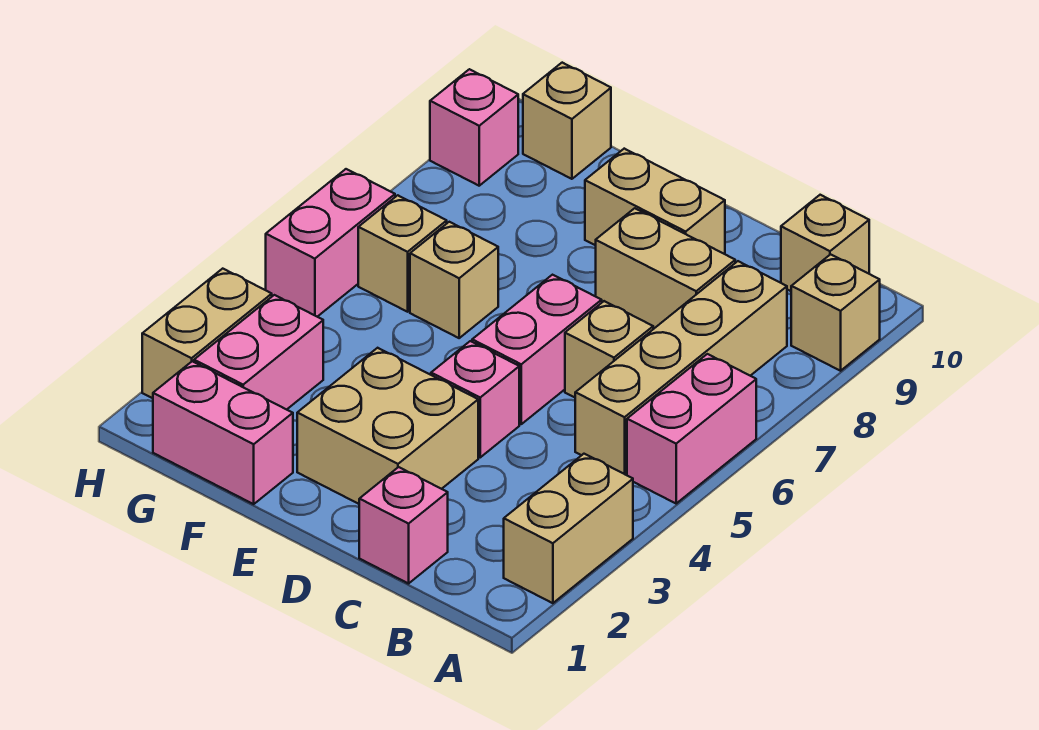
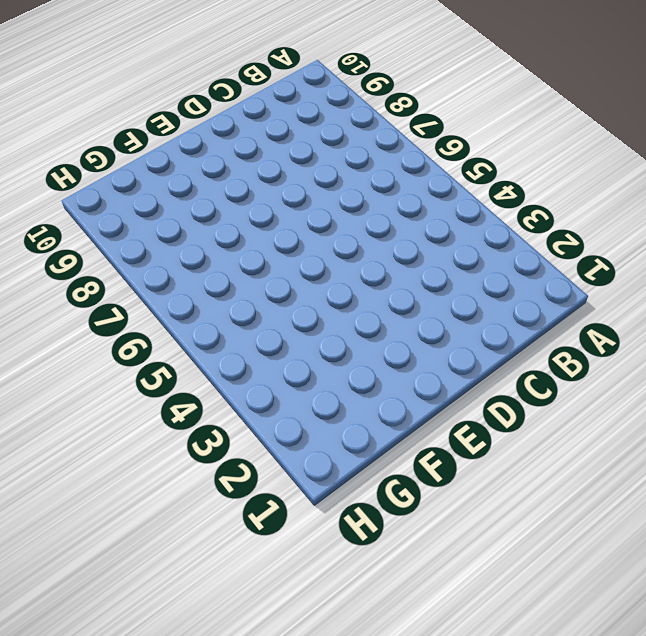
none -> tan 1x2 brick [504,454,633,603]
none -> pink 1x2 brick [627,354,756,503]
none -> tan 1x1 brick [791,254,880,371]

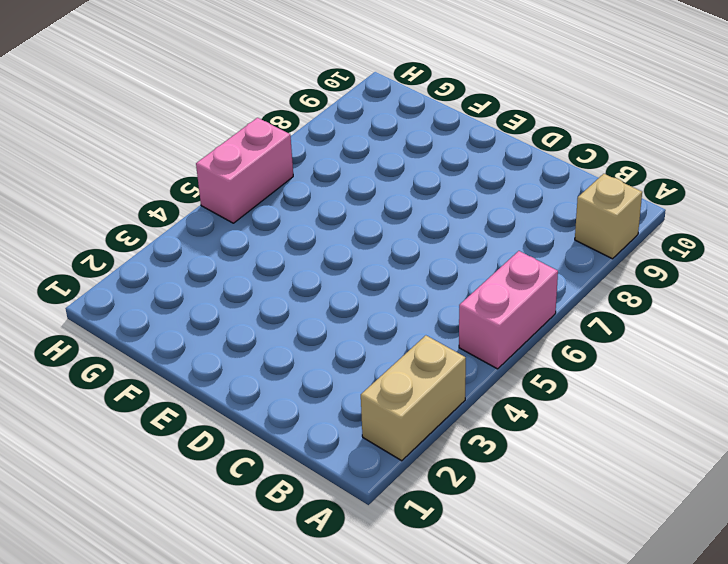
none -> tan 1x4 brick [575,261,787,475]
none -> tan 1x1 brick [781,195,869,291]
none -> pink 1x1 brick [359,467,448,584]

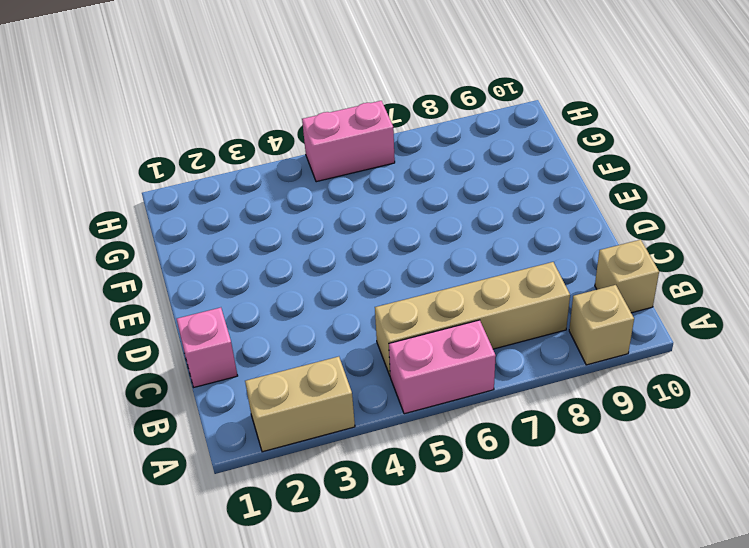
none -> tan 1x1 brick [565,301,653,397]
none -> tan 1x2 brick [596,208,735,329]
none -> tan 2x2 brick [297,348,478,504]

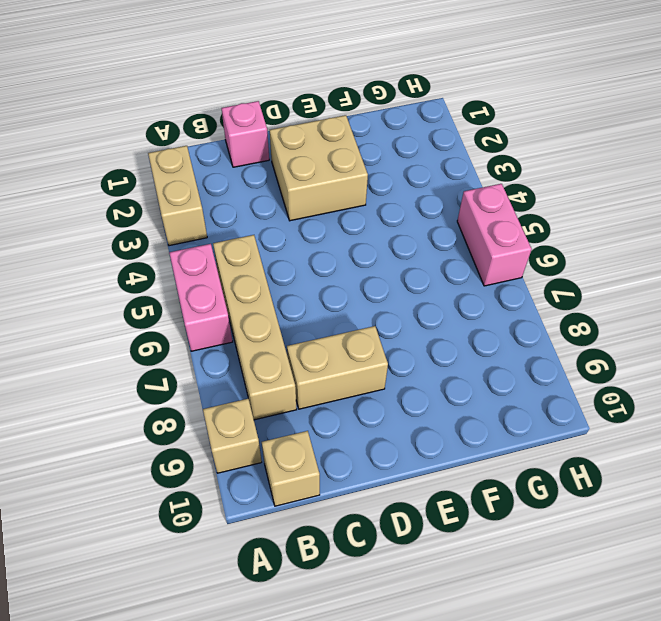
none -> tan 1x1 brick [565,301,653,397]
none -> pink 1x1 brick [431,341,519,457]
none -> pink 1x2 brick [472,275,602,424]

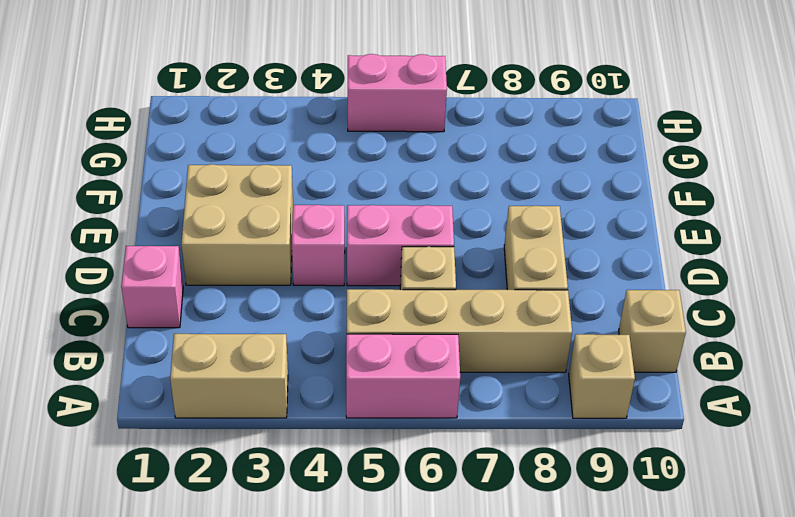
none -> tan 1x2 brick [585,149,725,254]
none -> pink 1x2 brick [153,361,293,504]
none -> tan 1x1 brick [410,222,498,338]

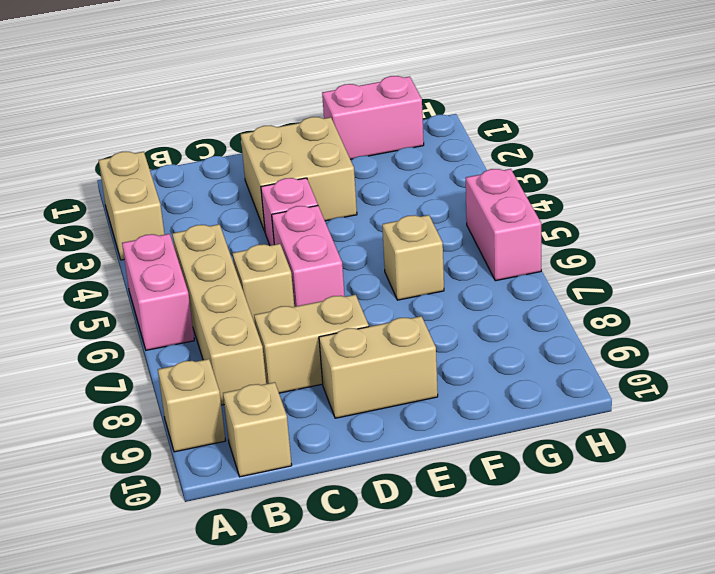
none -> pink 1x1 brick [359,467,448,584]
none -> pink 1x2 brick [194,295,323,410]
none -> tan 1x1 brick [358,195,447,312]

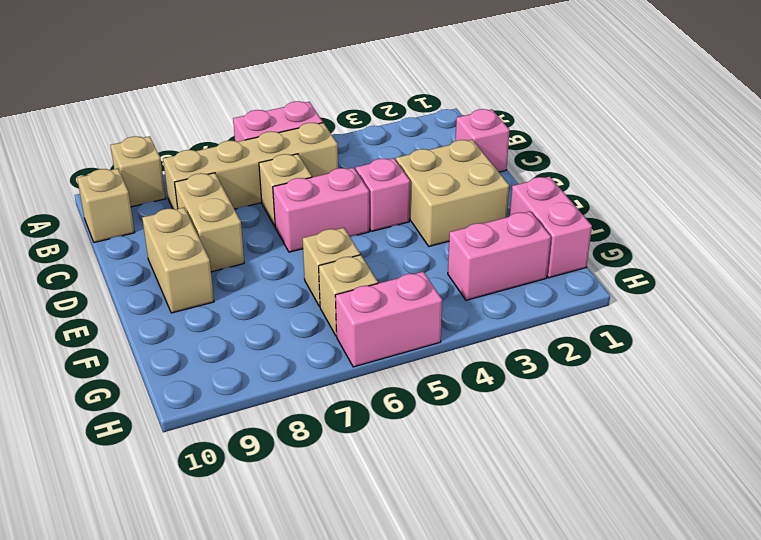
none -> tan 1x2 brick [504,454,633,603]
none -> tan 1x1 brick [523,63,611,179]
none -> tan 1x2 brick [142,269,272,398]

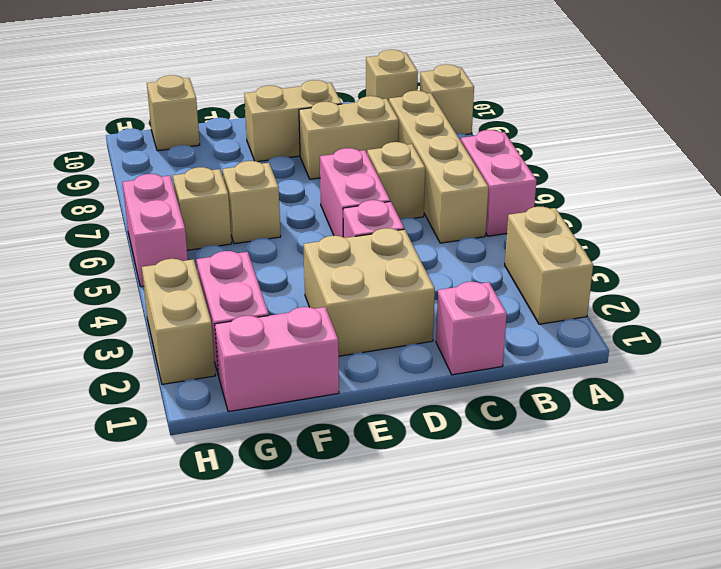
none -> pink 1x1 brick [430,69,518,186]

